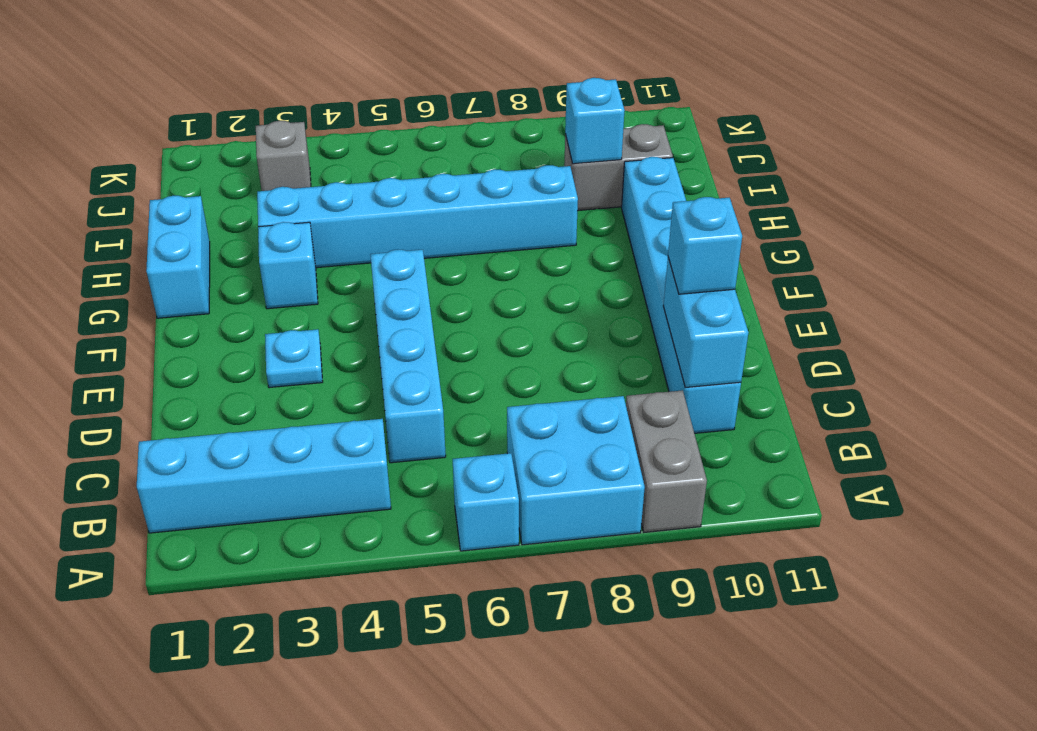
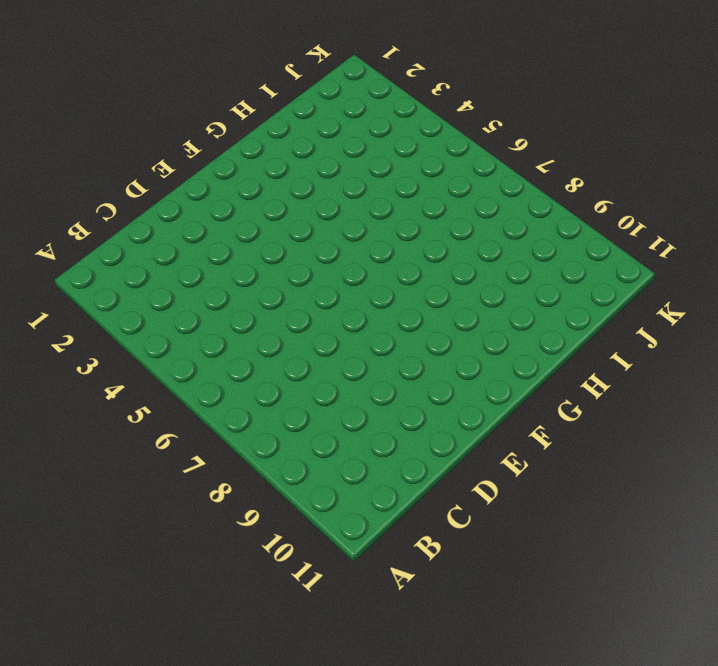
none -> cyan 1x1 brick [453,453,519,551]
none -> cyan 2x2 brick [507,396,645,545]
none -> grey 1x2 brick [626,390,707,532]

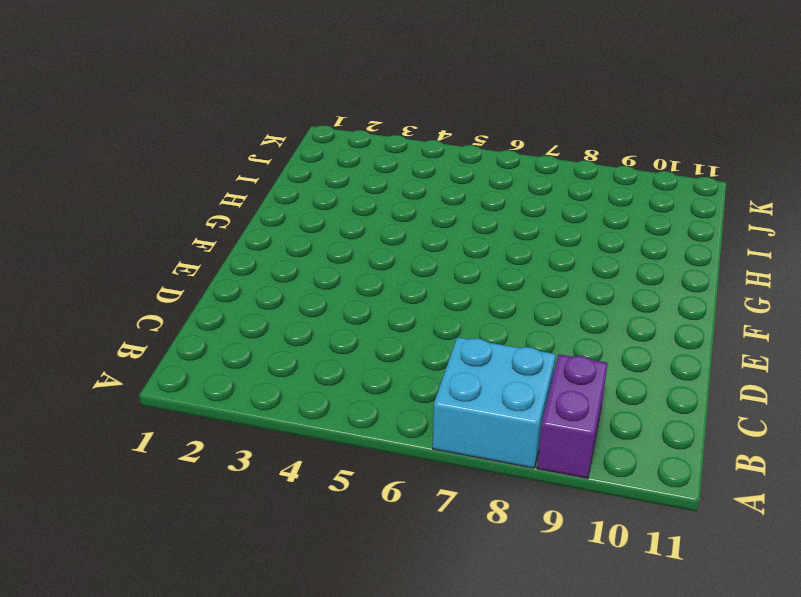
purple 1x2 brick [537,354,608,479] -> grey 1x2 brick [626,390,707,532]
none -> cyan 1x1 brick [453,453,519,551]
none -> cyan 1x4 brick [137,419,391,533]
none -> cyan 1x4 brick [370,250,446,463]

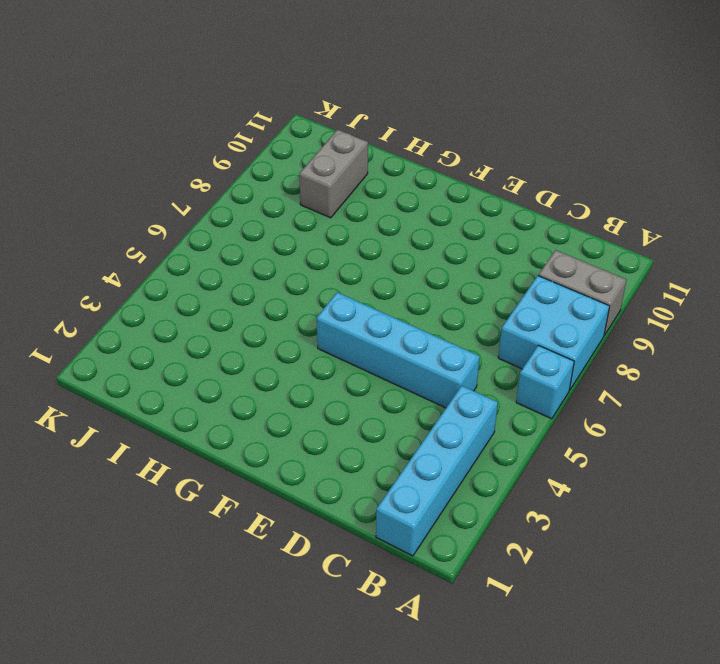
none -> cyan 1x6 brick [622,157,741,433]
none -> cyan 1x1 plate [265,329,323,388]
none -> cyan 1x2 brick [146,196,210,318]

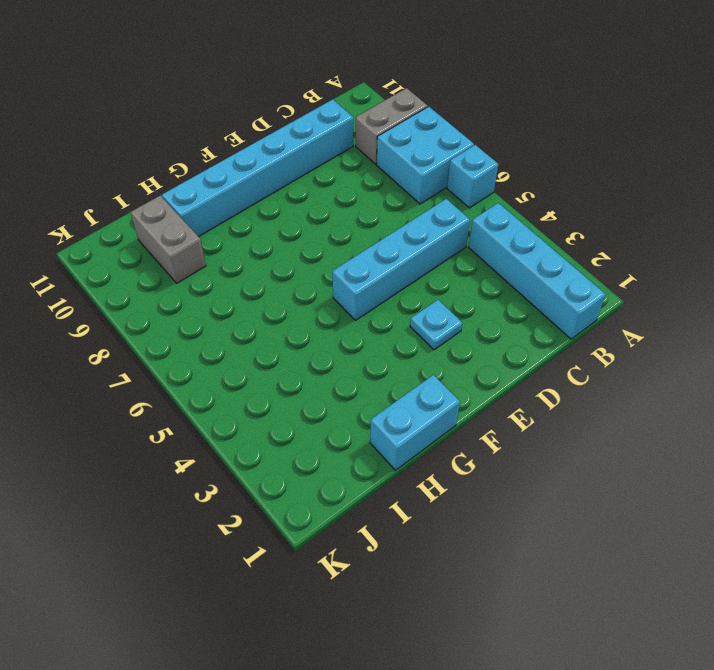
none -> cyan 1x1 brick [258,222,318,309]
none -> cyan 1x6 brick [257,165,578,268]
none -> grey 1x1 brick [256,121,311,191]

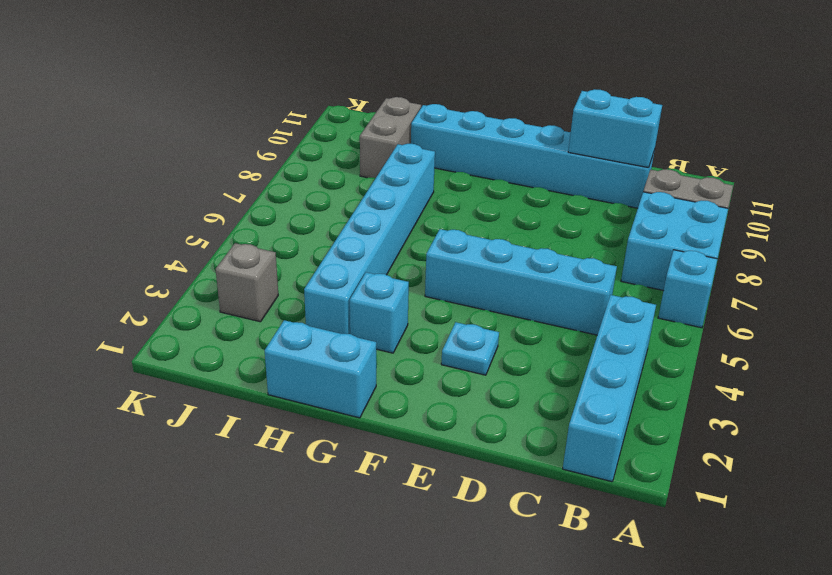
none -> cyan 1x1 brick [565,78,625,164]
none -> cyan 1x1 brick [668,197,742,294]

